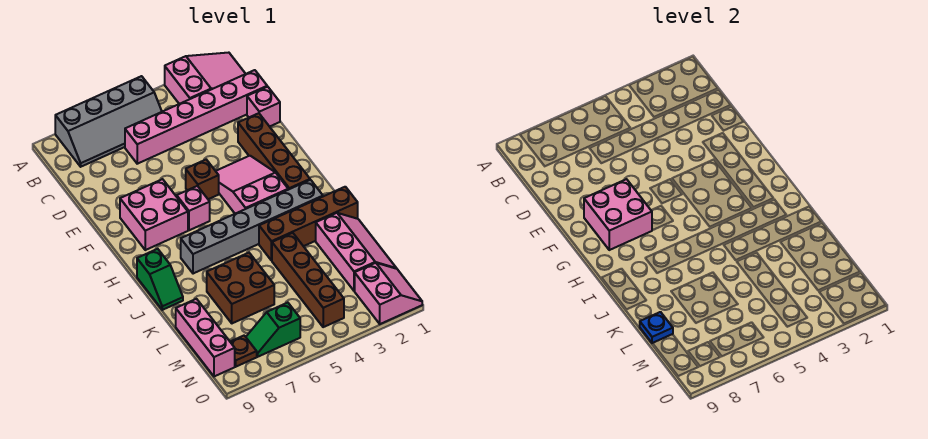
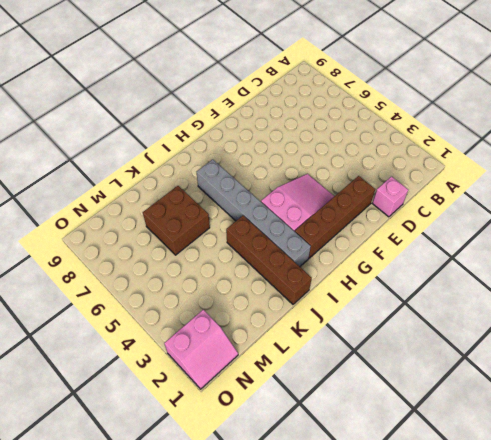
none -> pink 2x3 slope [165,53,245,104]
none -> grey 2x4 slope [55,76,162,167]
none -> pink 1x6 brick [125,70,267,164]

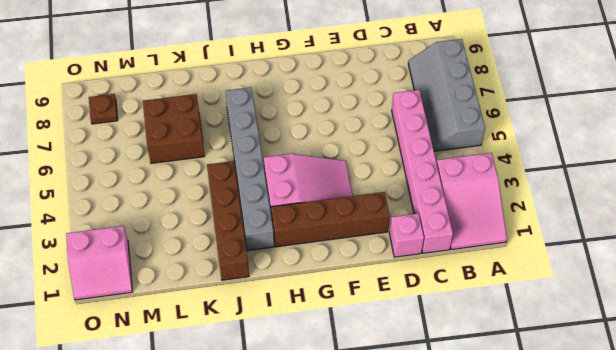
none -> brown 1x1 brick [186,160,219,199]
none -> pink 2x2 brick [120,179,188,250]
none -> pink 1x1 brick [177,186,210,230]

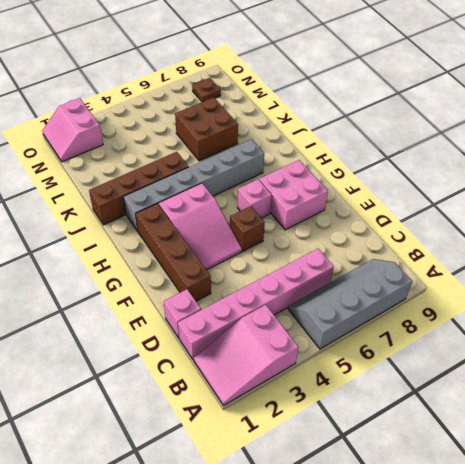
none -> green 1x2 slope [137,249,183,310]
none -> pink 2x3 slope [316,213,397,291]
none -> brown 1x4 brick [272,233,344,327]

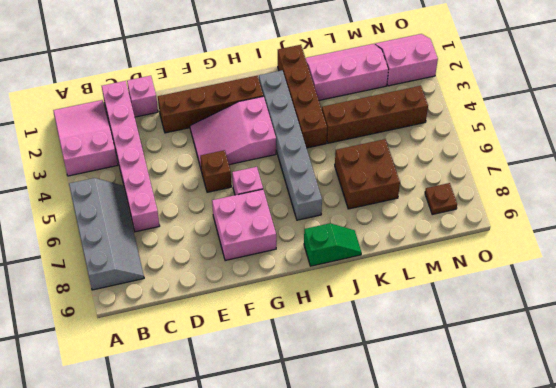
none -> pink 1x3 brick [176,299,235,376]
none -> green 1x2 slope [246,303,300,357]
none -> pink 2x2 brick [584,179,652,250]

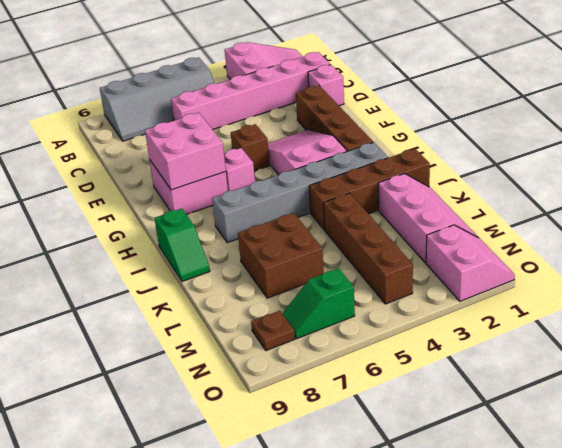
none -> pink 1x3 brick [176,299,235,376]
none -> blue 1x1 plate [640,312,673,343]

